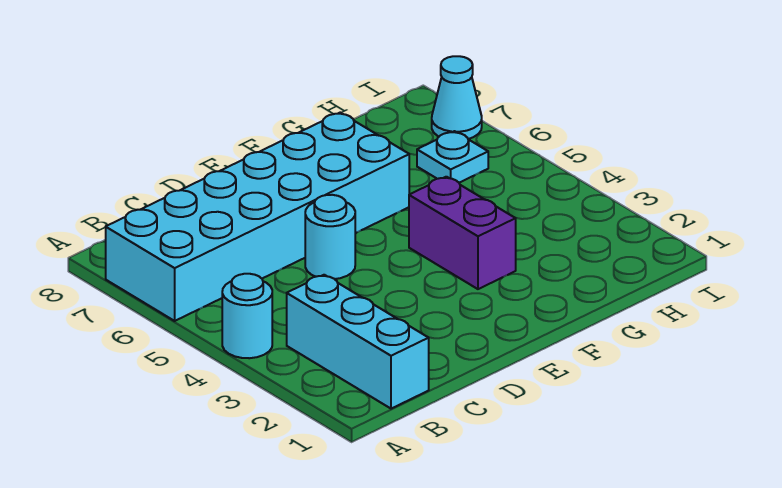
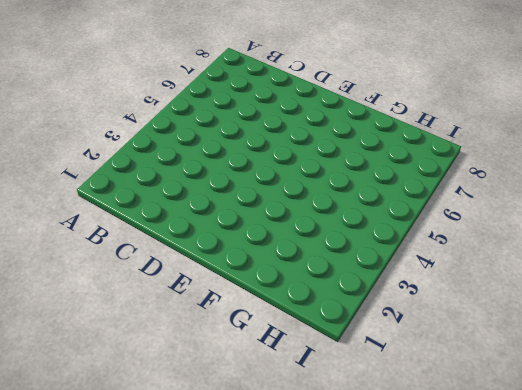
none -> cyan 1x1 round brick [222,274,272,358]
none -> cyan 2x6 brick [106,113,409,321]

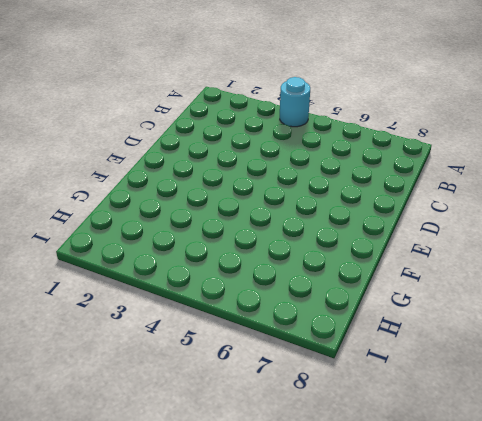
none -> cyan 2x6 brick [106,113,409,321]
none -> cyan 1x3 brick [287,275,429,409]

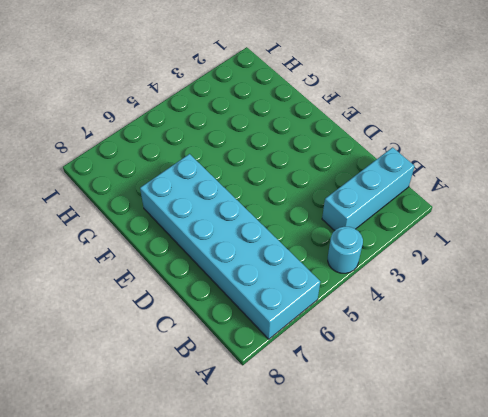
none -> cyan 1x1 round brick [305,195,355,279]
none -> purple 1x2 brick [409,177,516,289]

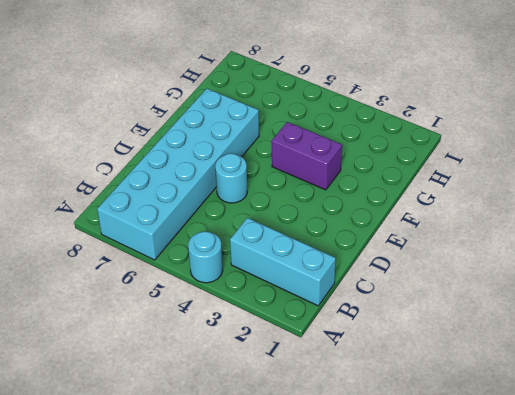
none -> cyan 1x1 plate [417,131,488,183]
none -> cyan 1x1 cone [432,56,482,139]

